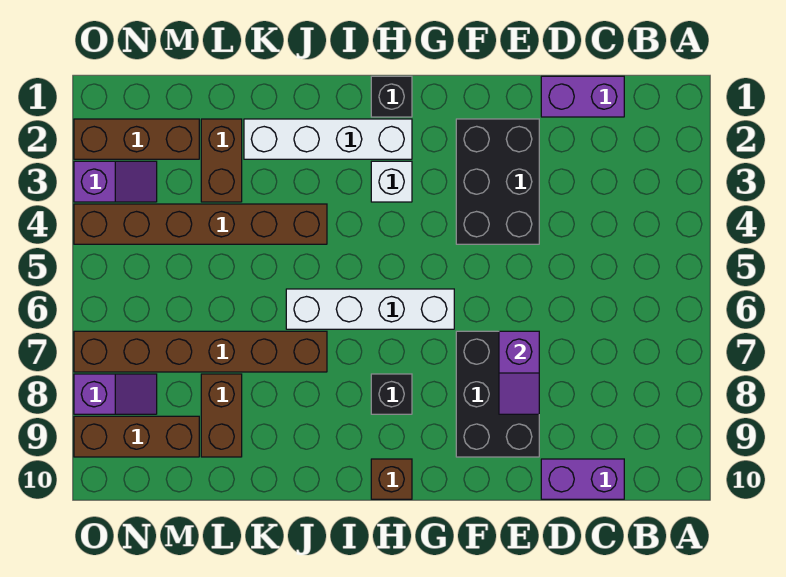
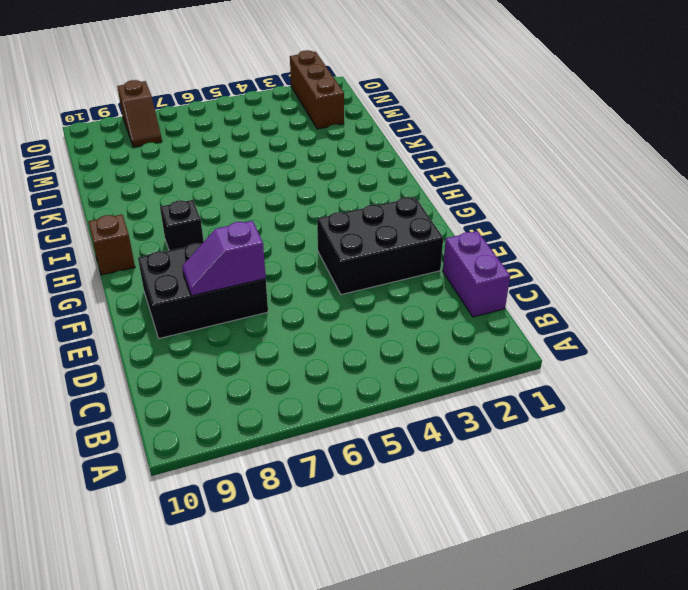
brown 1x2 slope [117,80,162,147] -> purple 1x2 slope [74,374,157,414]
none -> purple 1x2 brick [541,459,624,499]
none -> white 1x4 brick [286,289,454,329]
none -> black 1x1 brick [371,76,412,117]

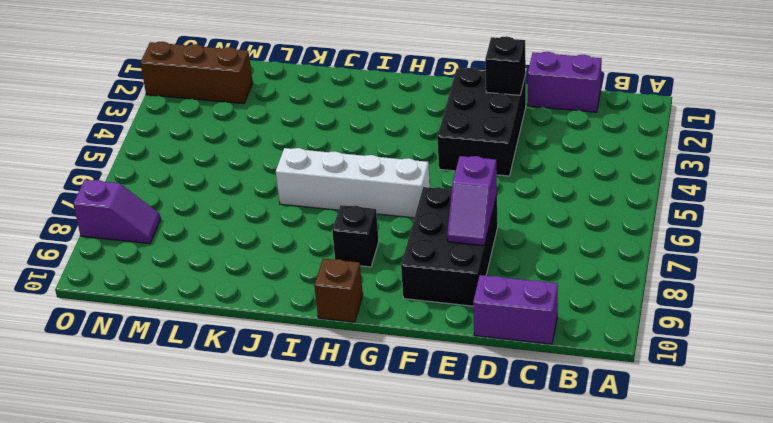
black 1x1 brick [485,36,526,95] -> black 1x1 brick moved to [371,76,412,117]
none -> white 1x4 brick [244,119,412,159]
none -> white 1x1 brick [371,161,412,202]
none -> brown 1x6 brick [74,204,327,244]

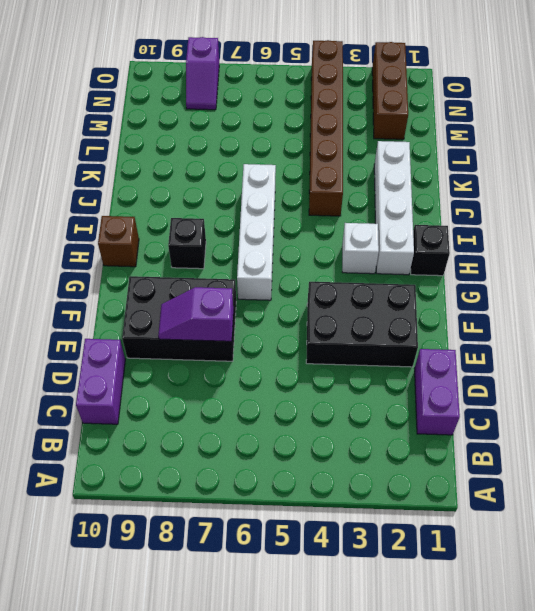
none -> brown 1x6 brick [74,331,327,372]
none -> brown 1x2 brick [201,119,242,202]
none -> brown 1x2 brick [201,374,242,457]

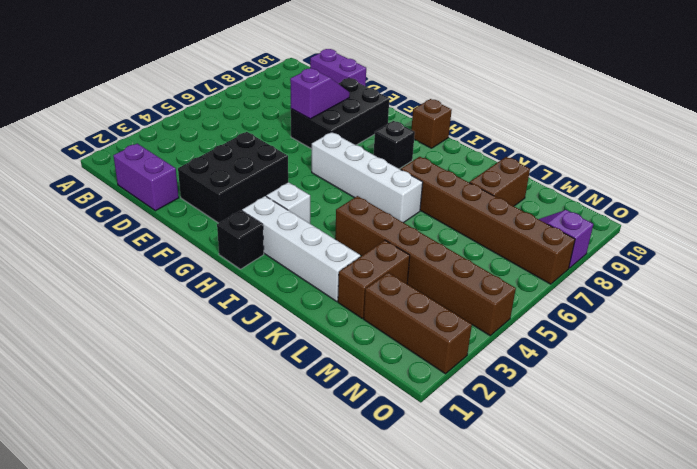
none -> brown 1x3 brick [74,416,199,457]
none -> purple 1x2 slope [74,161,157,202]

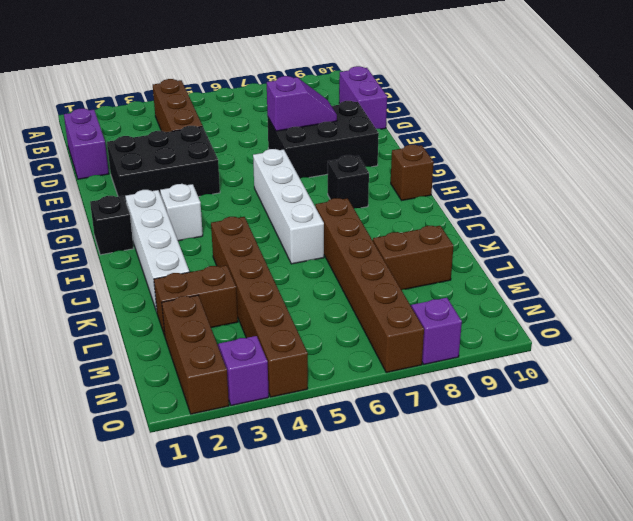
brown 1x3 brick [153,79,202,132] -> brown 1x3 brick moved to [74,416,199,457]

